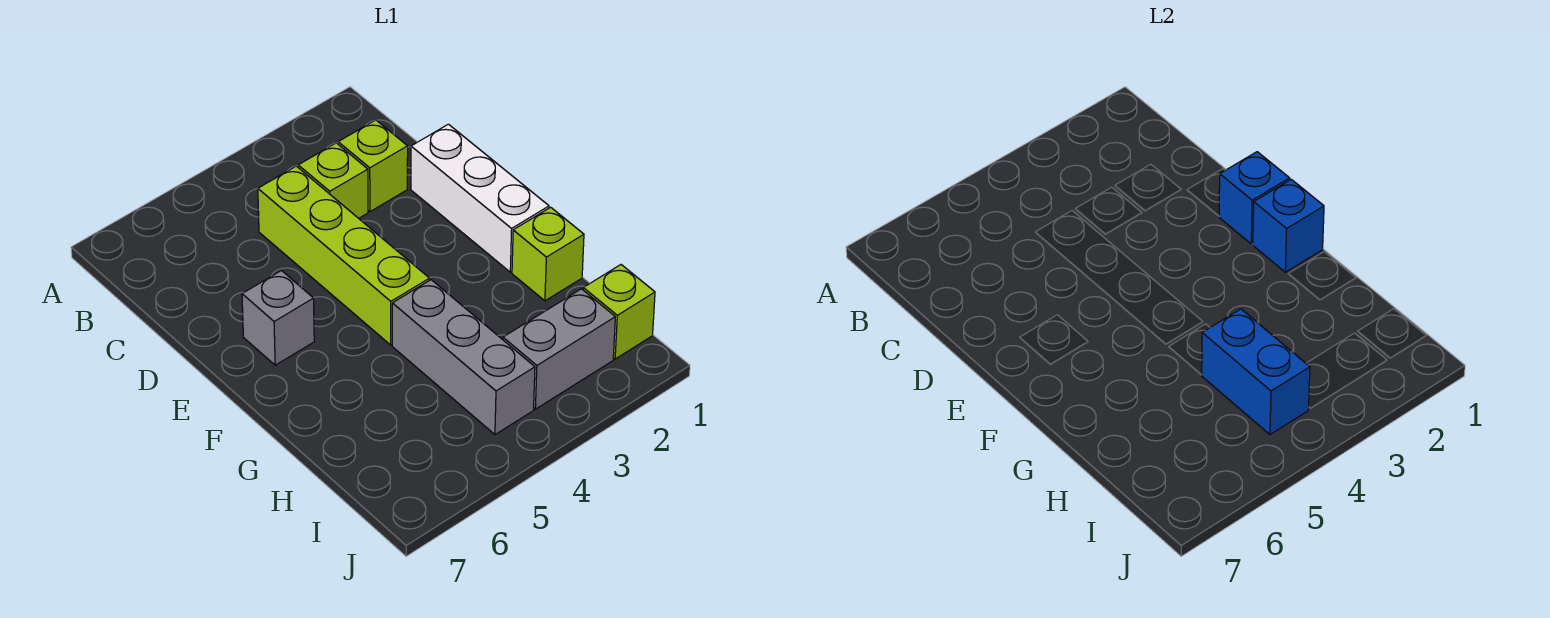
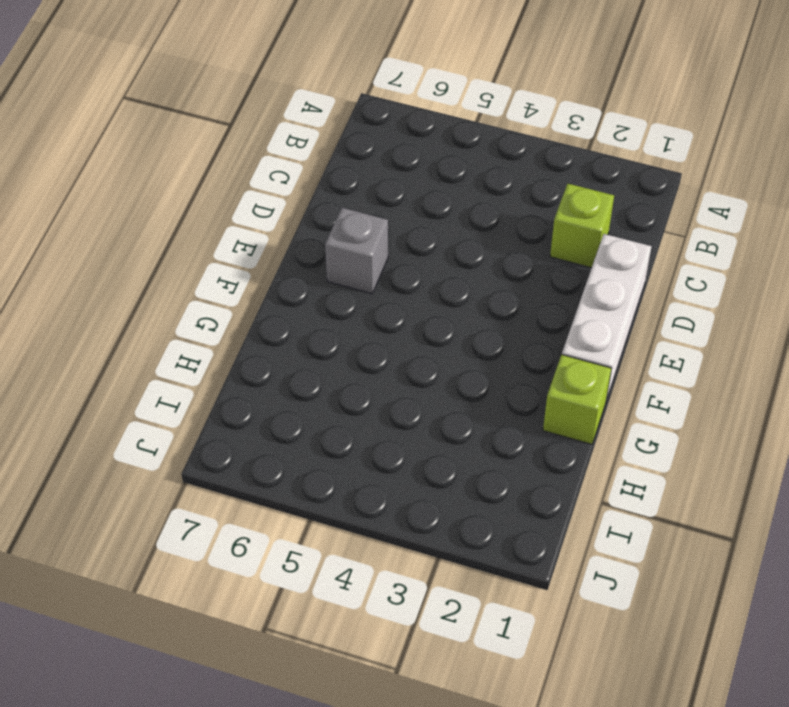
none -> lime 1x1 brick [298,143,368,218]
none -> lime 1x4 brick [258,166,430,345]
none -> grey 1x3 brick [392,280,535,435]

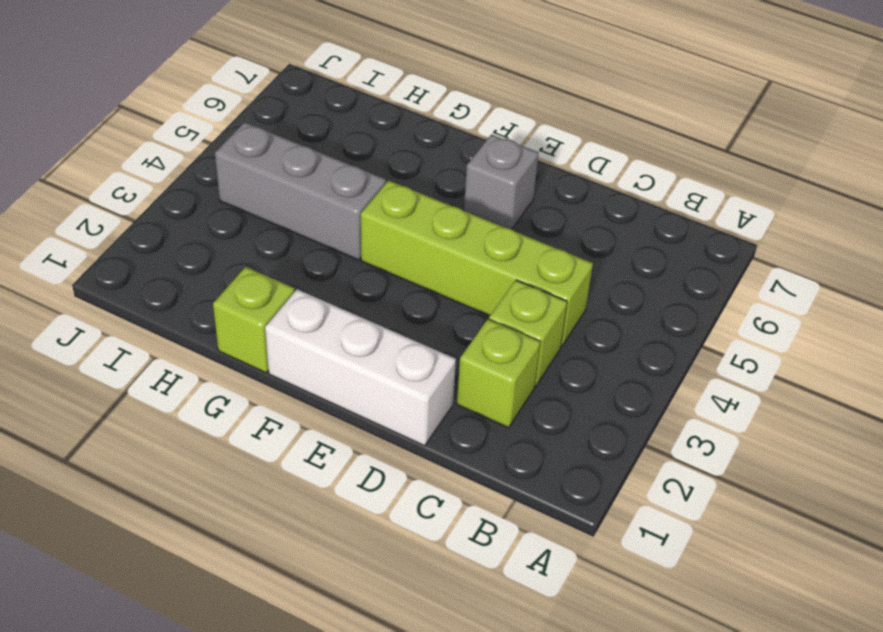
none -> lime 1x1 brick [583,265,655,359]
none -> grey 1x2 brick [503,289,615,409]
none -> blue 1x1 brick [1219,152,1290,244]

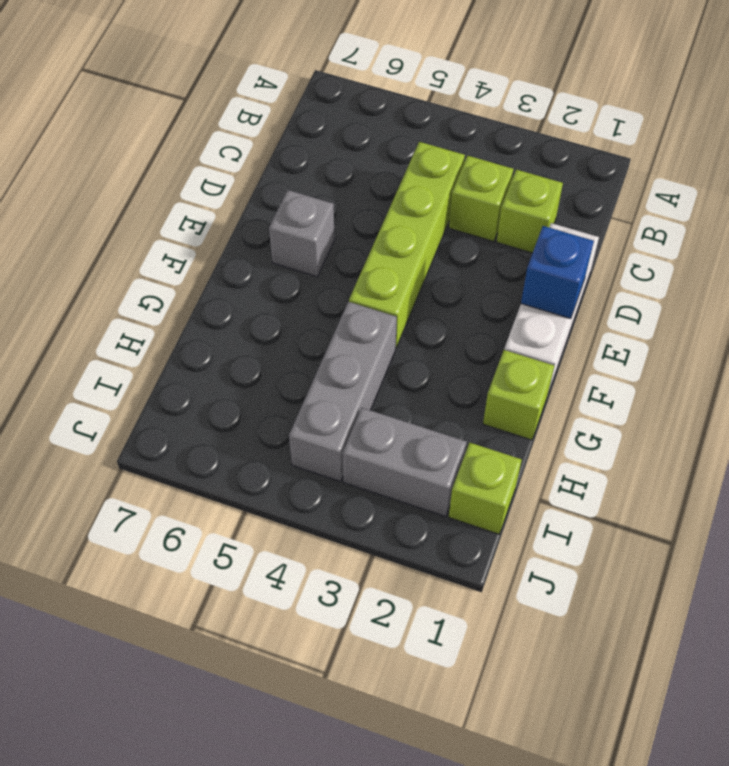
none -> blue 1x1 brick [1253,179,1324,272]
none -> blue 1x2 brick [1202,309,1310,435]

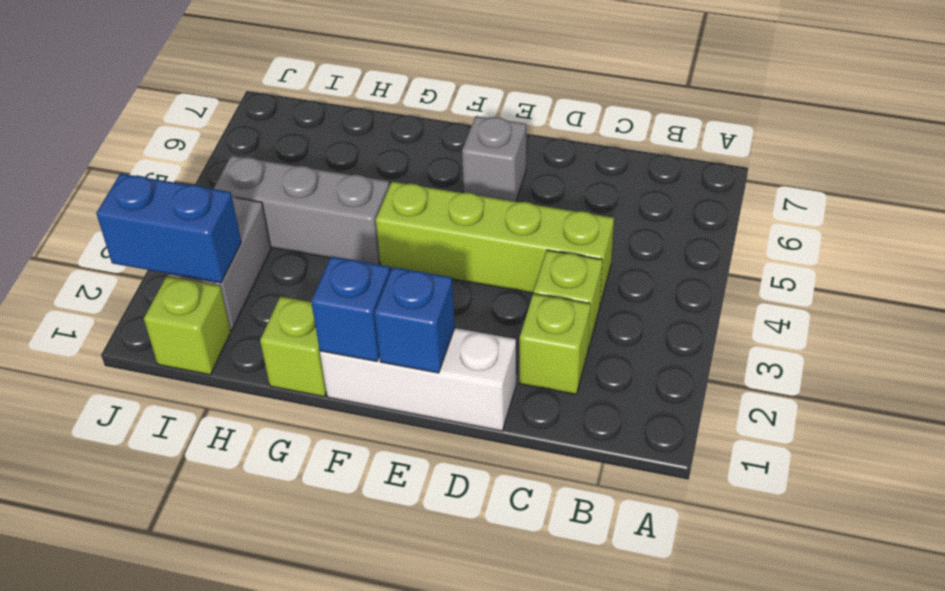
blue 1x2 brick [96,173,241,283] -> blue 1x2 brick moved to [1202,309,1310,435]

